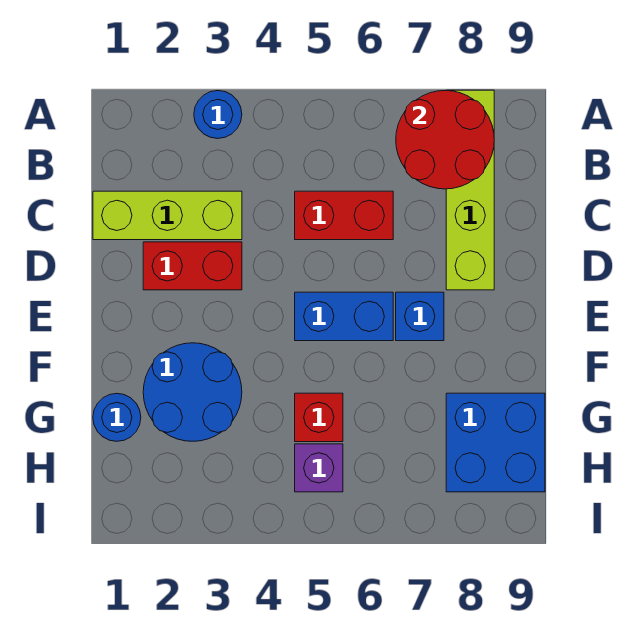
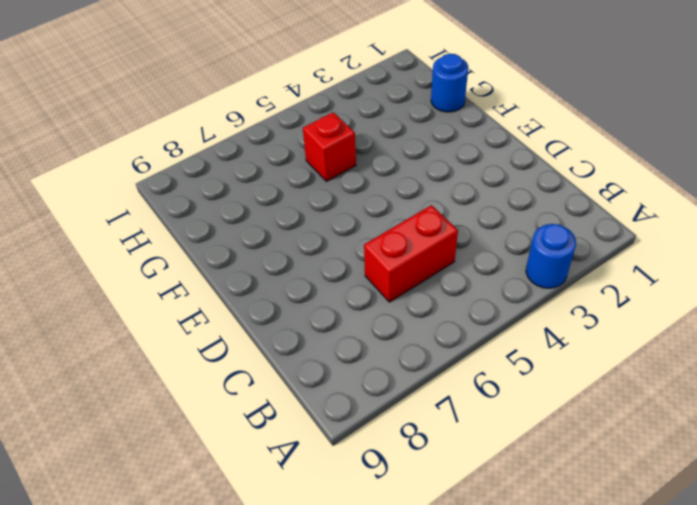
none -> lime 1x4 brick [446,90,494,290]
none -> lime 1x3 brick [93,191,242,240]
none -> red 1x2 brick [143,242,242,290]

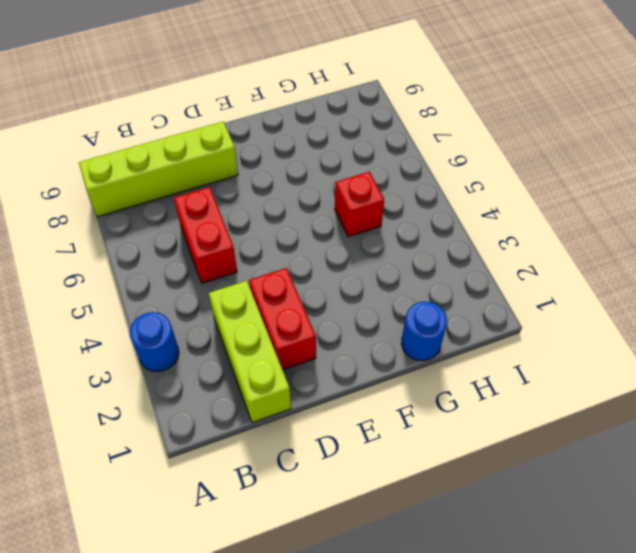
none -> blue 1x2 brick [295,292,393,341]
none -> blue 1x1 brick [396,292,444,341]
none -> blue 2x2 round brick [143,343,242,441]

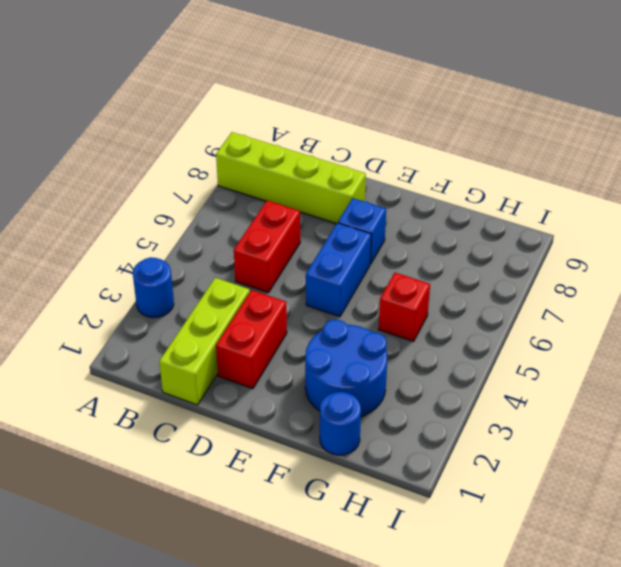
none -> blue 2x2 brick [446,393,545,492]
none -> purple 1x1 brick [295,444,343,492]
none -> red 2x2 round brick [396,91,494,189]

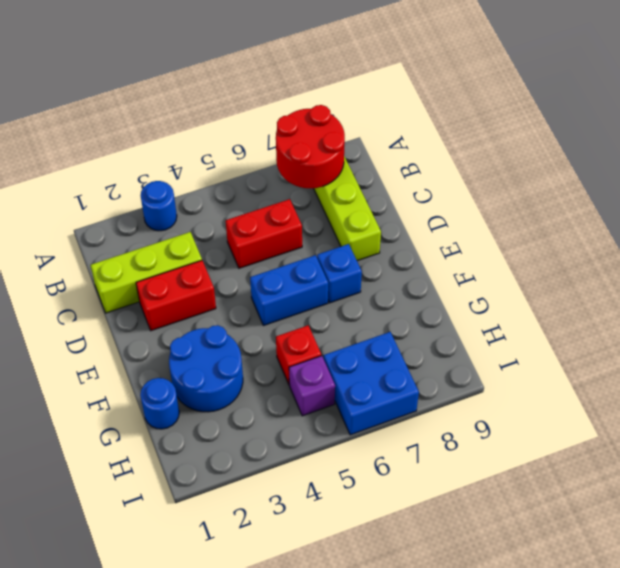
blue 2x2 brick [323,332,419,435] -> blue 2x2 brick moved to [446,393,545,492]

